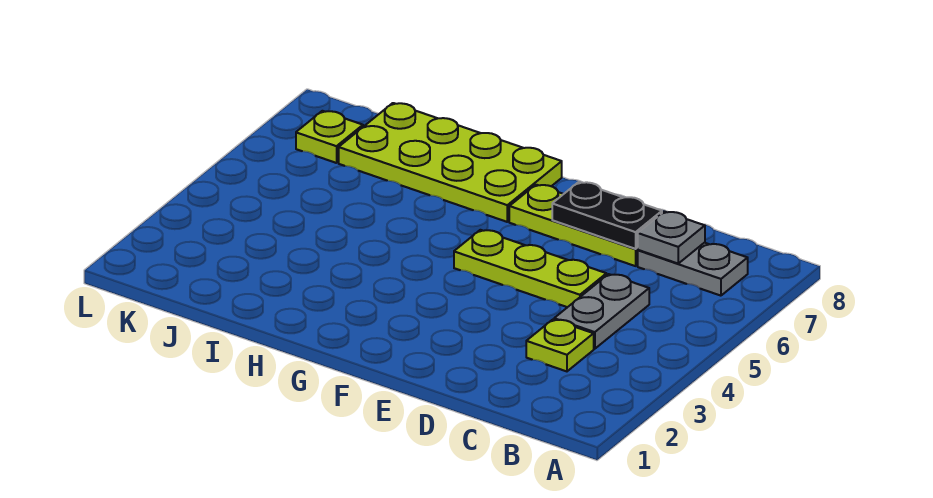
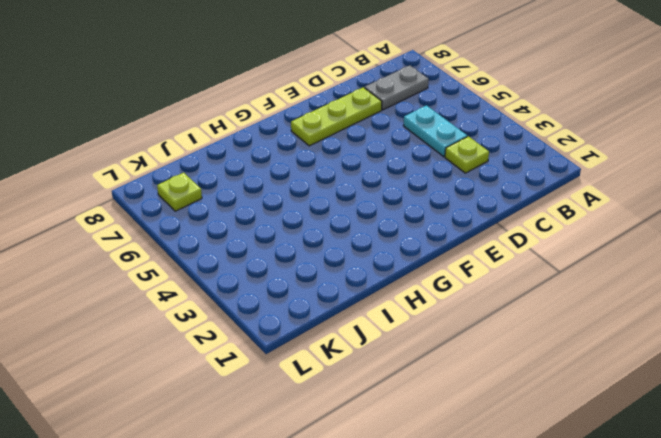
cyan 1x2 plate [403,105,467,157] -> grey 1x2 plate [554,274,649,349]
none -> lime 1x3 plate [454,230,606,307]
none -> lime 2x4 plate [339,103,562,222]

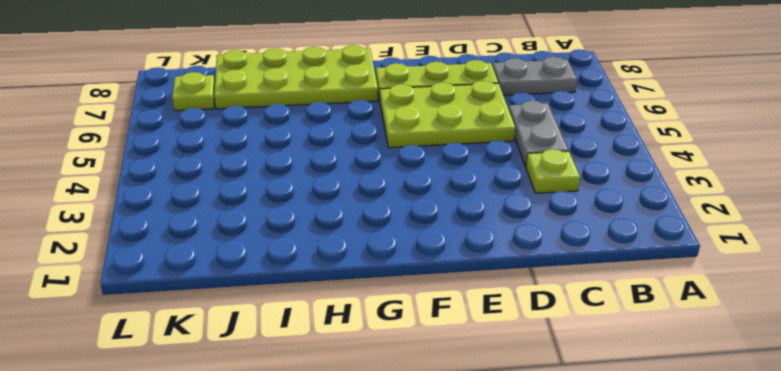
lime 2x3 plate [380,81,515,148] -> lime 1x3 plate [454,230,606,307]
none -> grey 1x1 plate [638,211,705,263]
none -> black 1x2 plate [552,182,662,249]

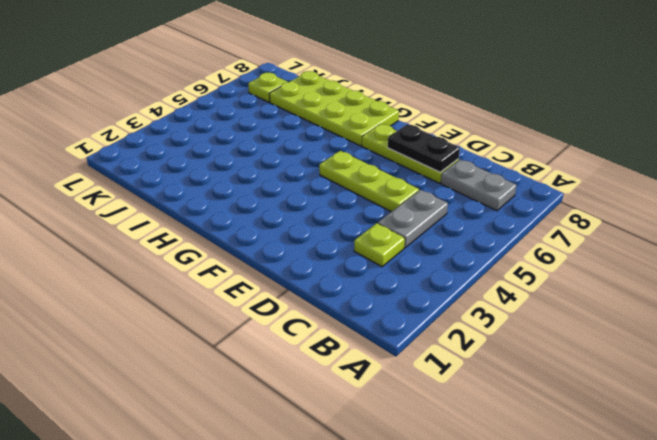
none -> grey 1x1 plate [638,211,705,263]

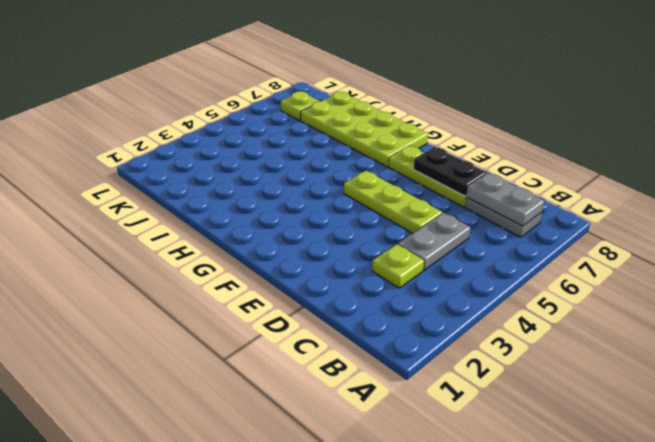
grey 1x2 plate [466,173,544,226] -> grey 1x1 plate [638,211,705,263]

